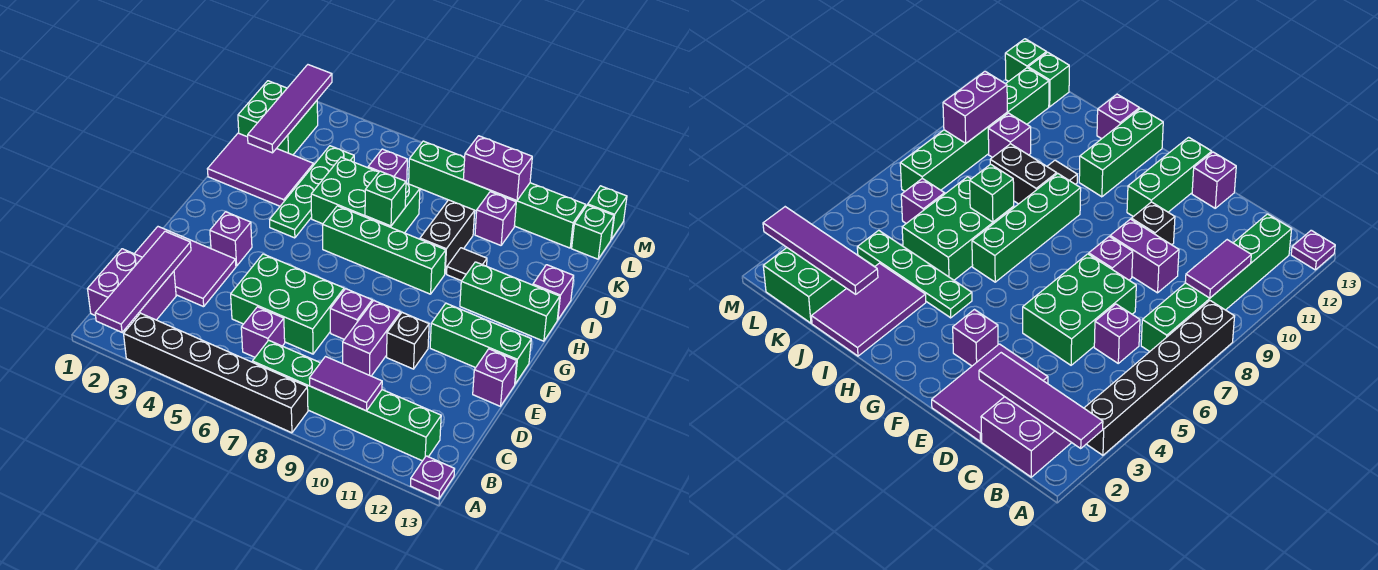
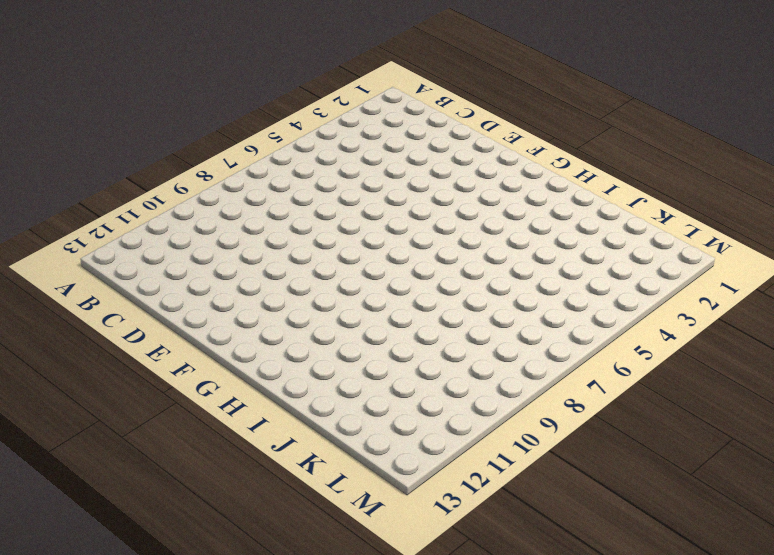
none -> black 1x6 brick [124,313,308,433]
none -> purple 1x1 plate [411,456,455,499]
none -> purple 2x2 brick [88,249,176,330]
none -> green 1x6 brick [252,340,441,461]

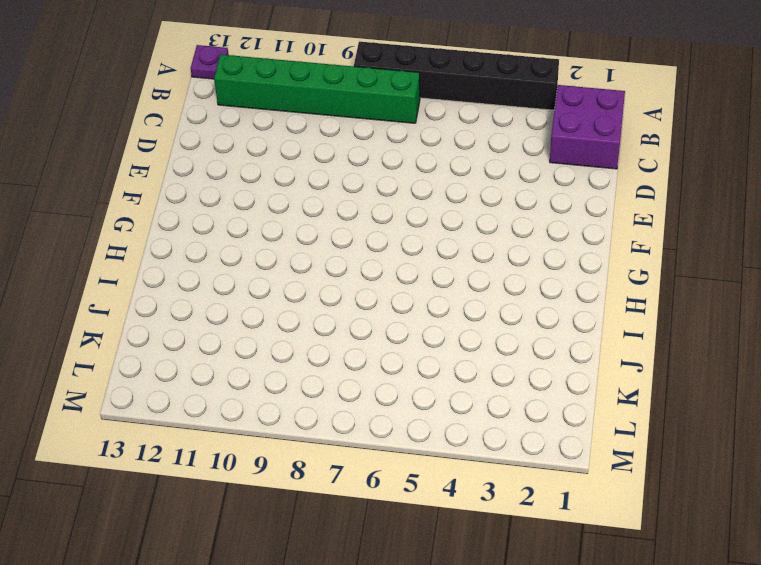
none -> purple 1x1 brick [241,307,285,357]
none -> purple 2x3 tile [134,227,236,307]
none -> green 2x3 brick [231,254,344,354]
none -> purple 1x2 brick [343,301,401,376]

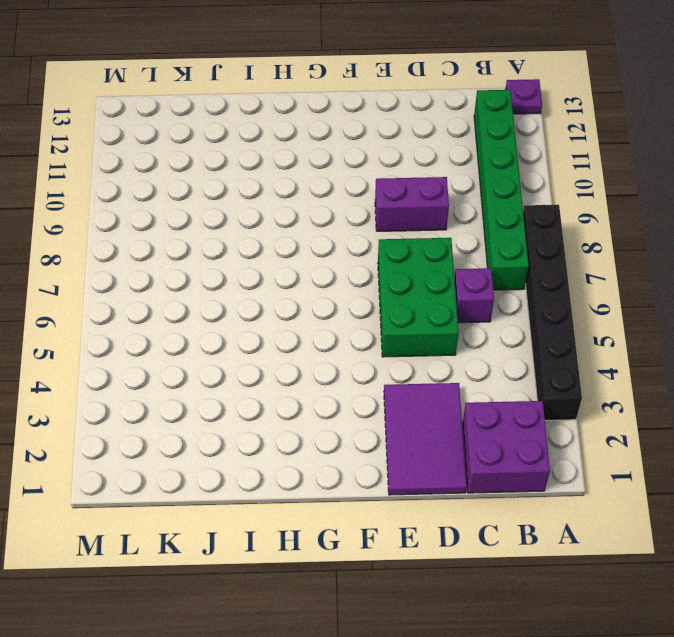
none -> purple 1x1 brick [330,289,372,339]
none -> black 1x1 brick [387,312,429,369]
none -> purple 1x1 brick [473,349,517,406]
none -> purple 1x1 brick [210,212,252,266]

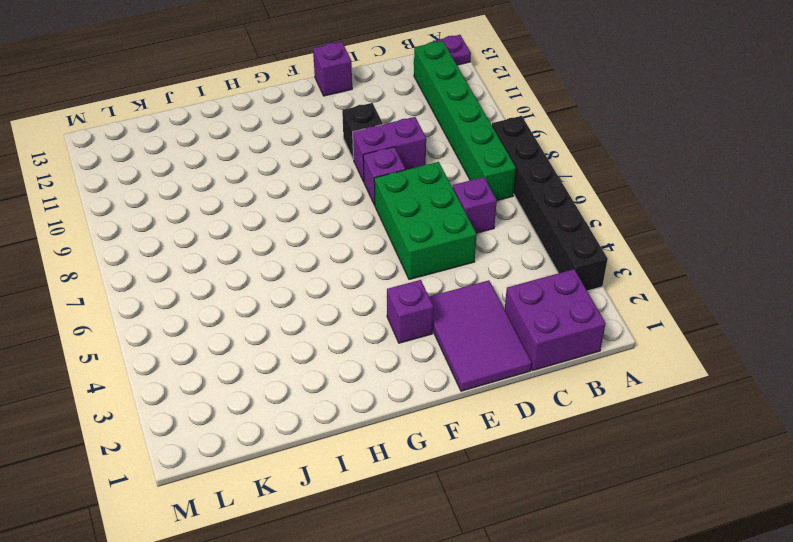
none -> green 1x3 brick [430,303,531,384]
none -> green 1x4 plate [270,146,354,238]
none -> green 1x4 brick [323,206,446,294]
none -> green 1x3 brick [460,262,560,341]

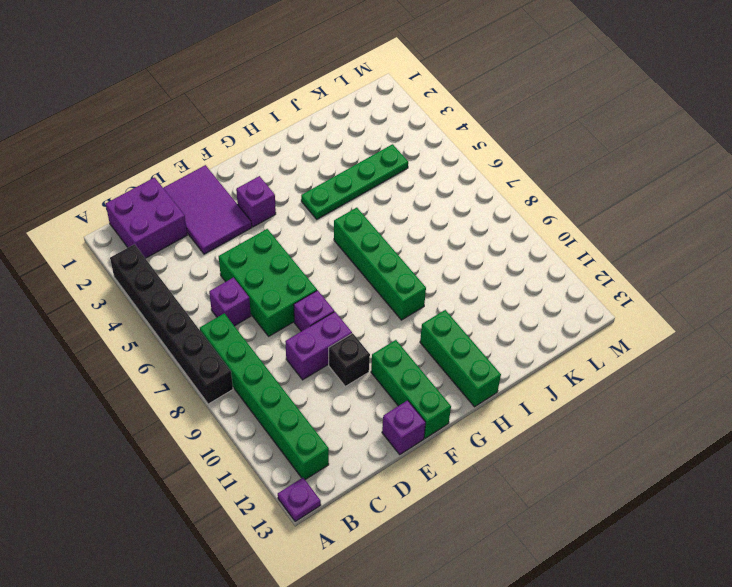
none -> purple 2x3 tile [208,133,314,206]
none -> green 2x3 brick [311,157,420,233]
none -> black 1x2 brick [420,200,475,274]
none -> black 1x1 tile [447,248,487,281]

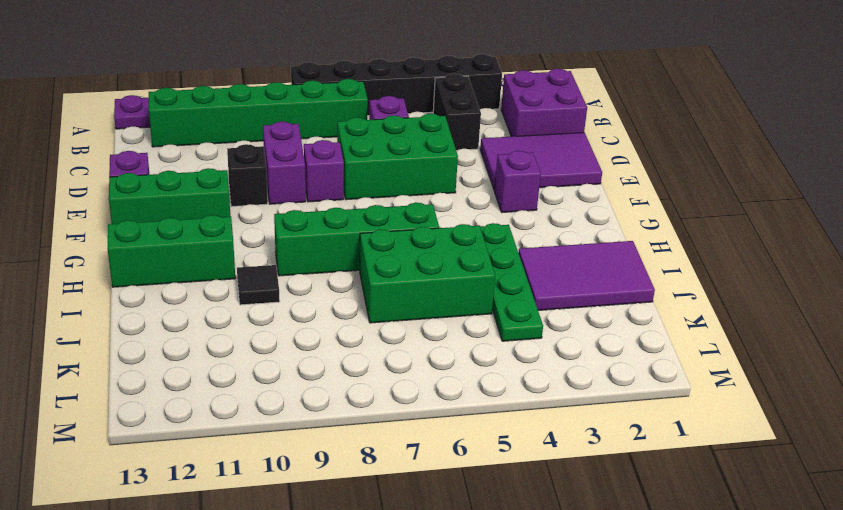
black 1x2 brick [433,74,481,150] -> black 1x2 brick moved to [420,200,475,274]
none -> purple 1x1 brick [533,265,574,320]
none -> green 2x2 brick [238,81,318,155]
none -> purple 1x1 brick [368,149,407,183]
none -> purple 1x1 brick [475,192,516,245]

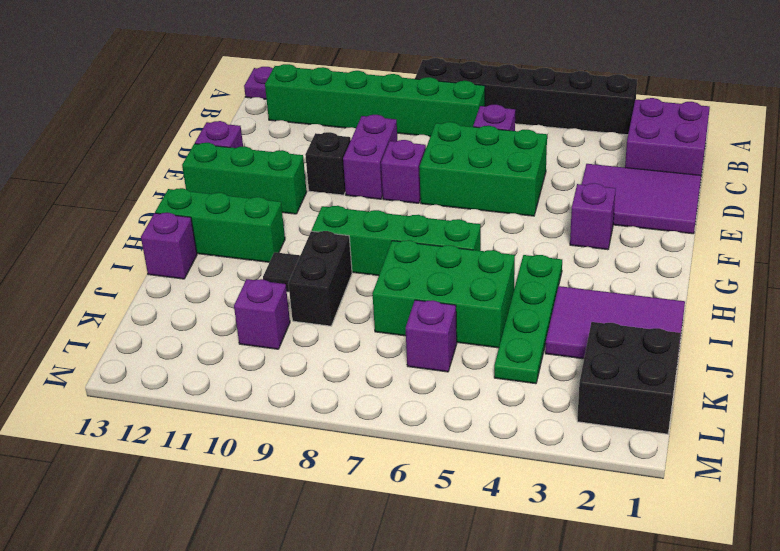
black 2x2 brick [577,322,681,434] -> green 2x2 brick [238,81,318,155]
none -> green 1x6 brick [409,141,586,248]
none -> green 1x1 brick [572,205,614,259]
none -> green 1x1 brick [588,186,627,239]
none -> purple 1x4 tile [95,231,191,332]

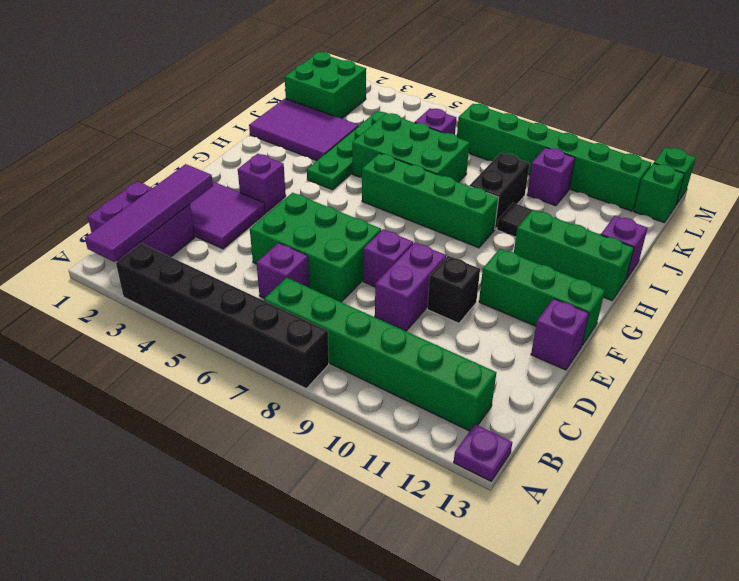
none -> purple 1x2 tile [309,357,382,411]
none -> green 1x1 brick [365,171,406,226]
none -> purple 1x4 tile [248,65,332,153]
none -> purple 1x2 brick [463,136,532,201]

